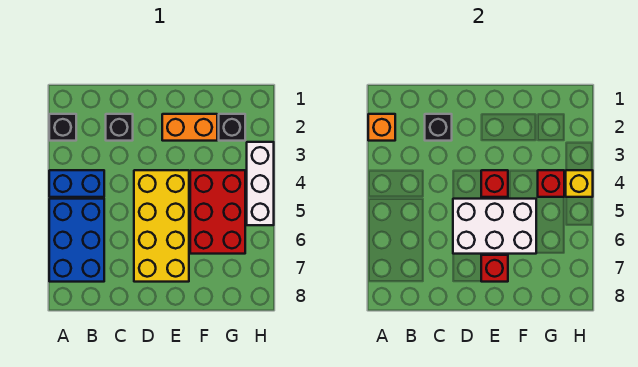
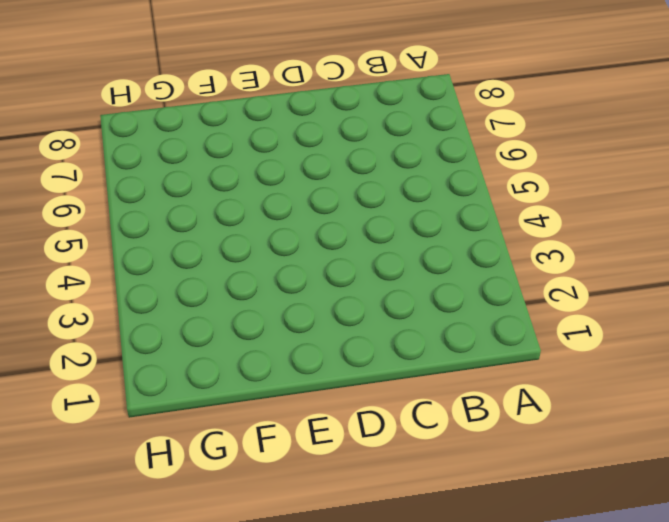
none -> black 1x1 brick [49,114,76,141]
none -> blue 1x2 brick [49,170,104,197]
none -> blue 2x3 brick [49,199,104,282]

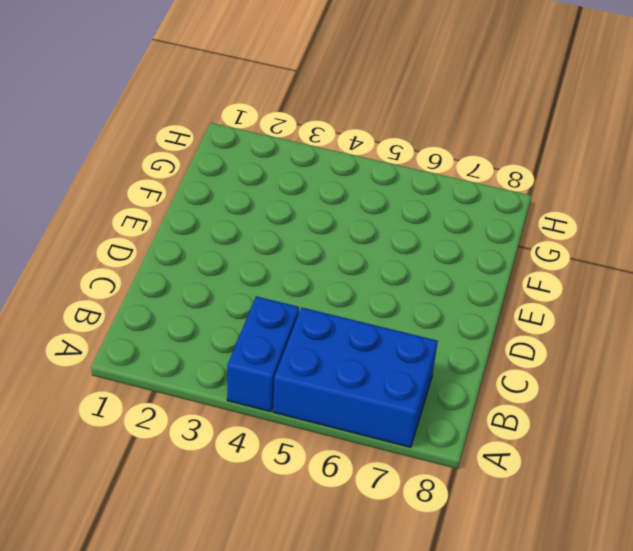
none -> black 1x1 brick [49,114,76,141]
none -> black 1x1 brick [106,114,133,141]
none -> yellow 2x4 brick [134,170,189,282]

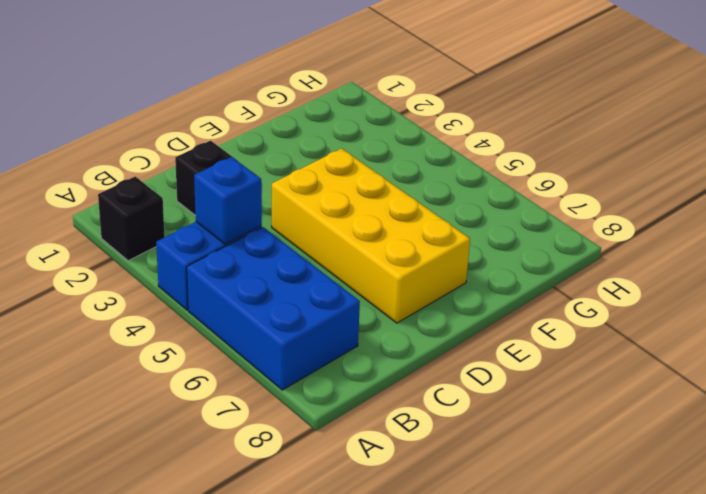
blue 1x1 brick [194,157,262,244] -> none
none -> orange 1x2 brick [162,114,217,141]
none -> red 2x3 brick [190,170,245,254]
none -> black 1x1 brick [219,114,245,141]

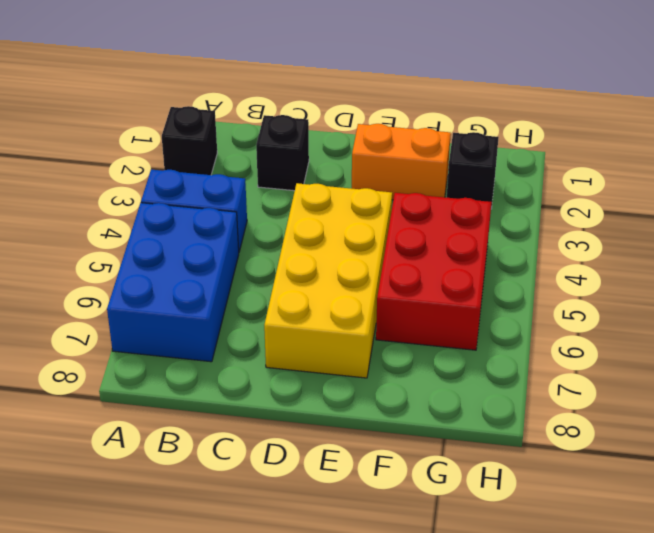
none -> white 1x3 brick [247,142,274,225]
none -> orange 1x1 brick [368,114,395,141]
none -> black 1x1 brick [425,114,452,141]

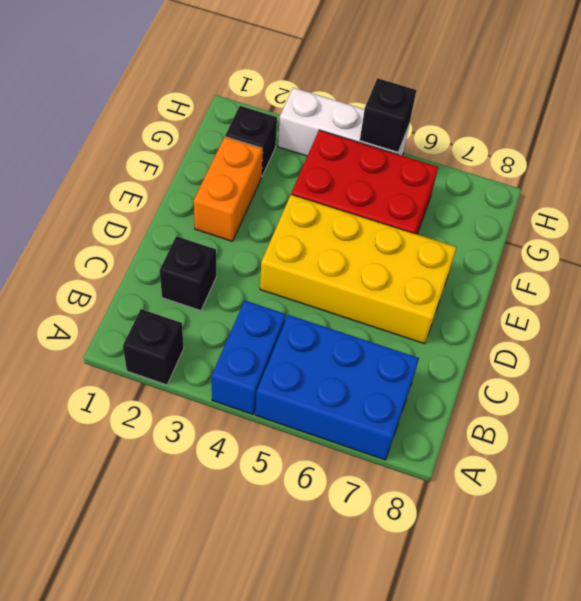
black 1x1 brick [360,78,416,152] -> black 1x1 brick moved to [425,114,452,141]
none -> orange 1x1 brick [368,114,395,141]
none -> white 2x3 brick [453,199,536,254]
none -> red 1x1 brick [481,170,508,197]

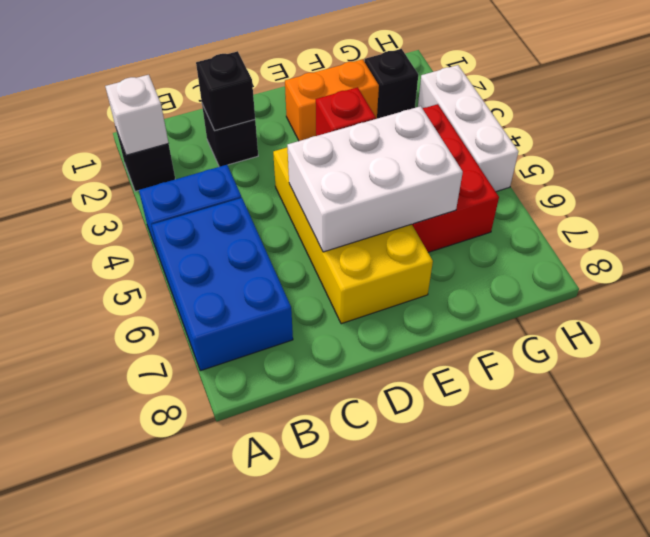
white 1x1 brick [105,75,168,155] -> orange 1x1 brick [368,114,395,141]
none -> red 1x1 brick [481,255,508,282]
none -> red 1x1 brick [538,170,564,197]
none -> yellow 1x1 brick [566,170,593,197]

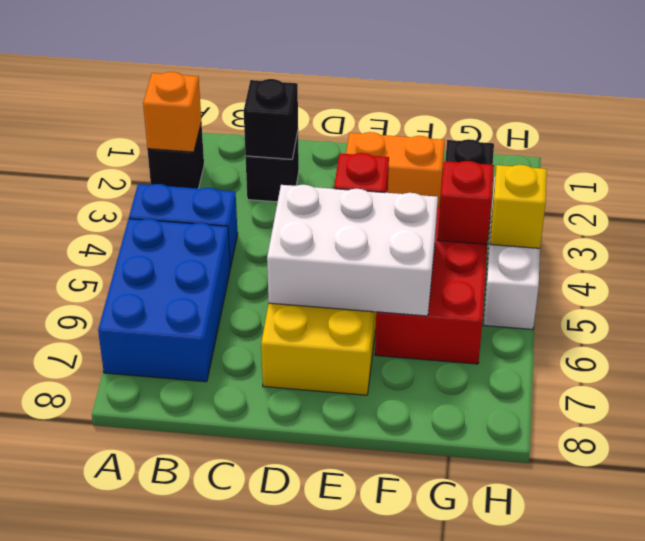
none -> red 1x1 brick [481,255,508,282]

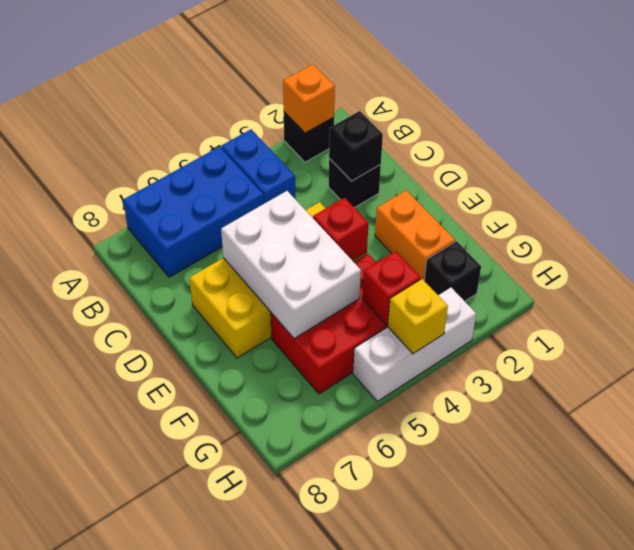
none -> red 1x1 brick [481,255,508,282]

